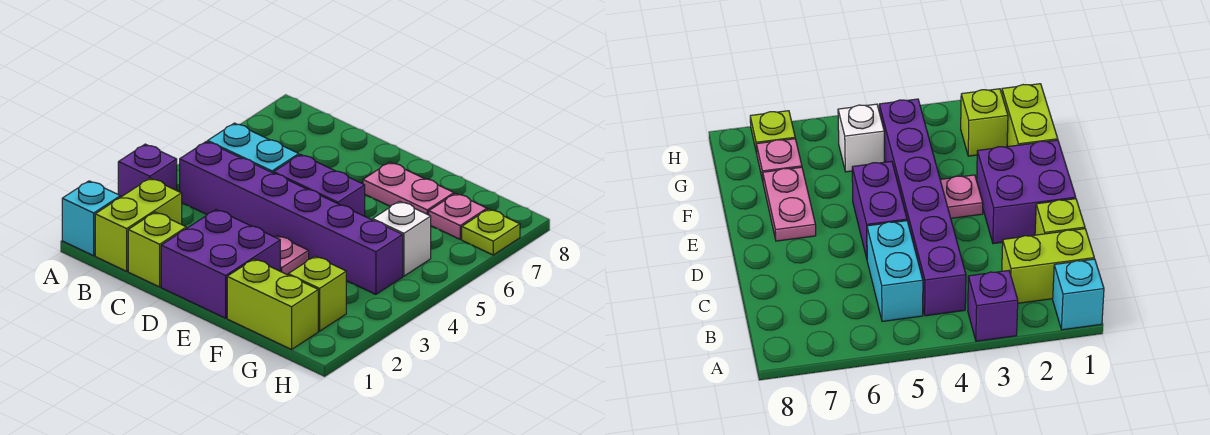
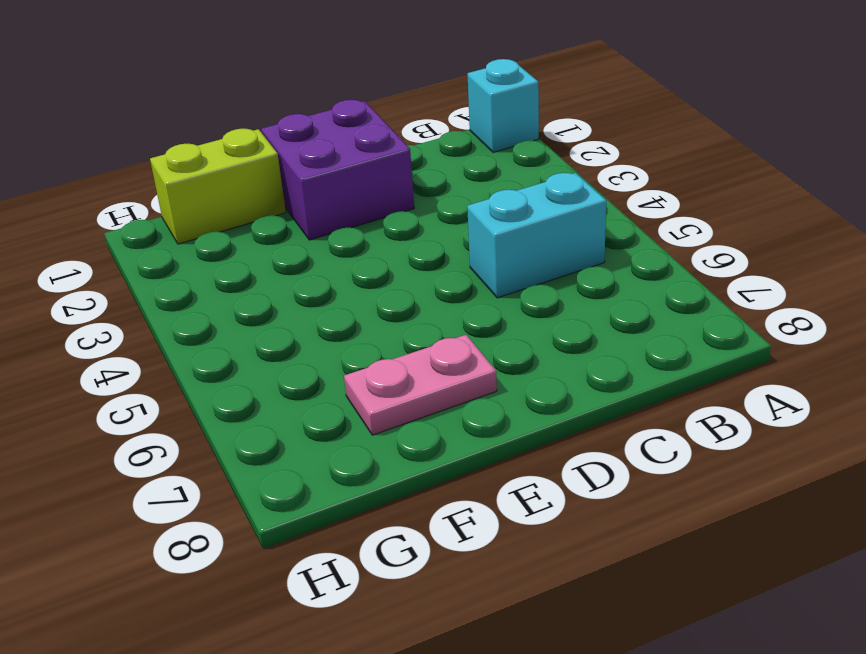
none -> purple 1x1 brick [118,144,177,197]
none -> lime 1x2 brick [95,178,182,271]
none -> purple 1x6 brick [180,141,403,294]

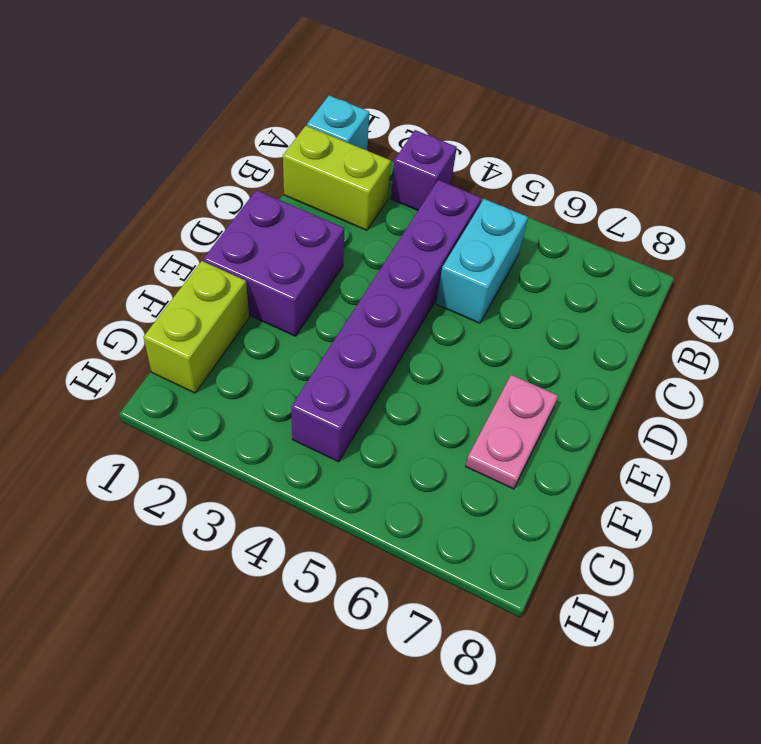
none -> lime 1x1 brick [128,212,186,287]
none -> purple 1x2 brick [274,154,365,216]
none -> pink 1x1 plate [276,236,309,275]

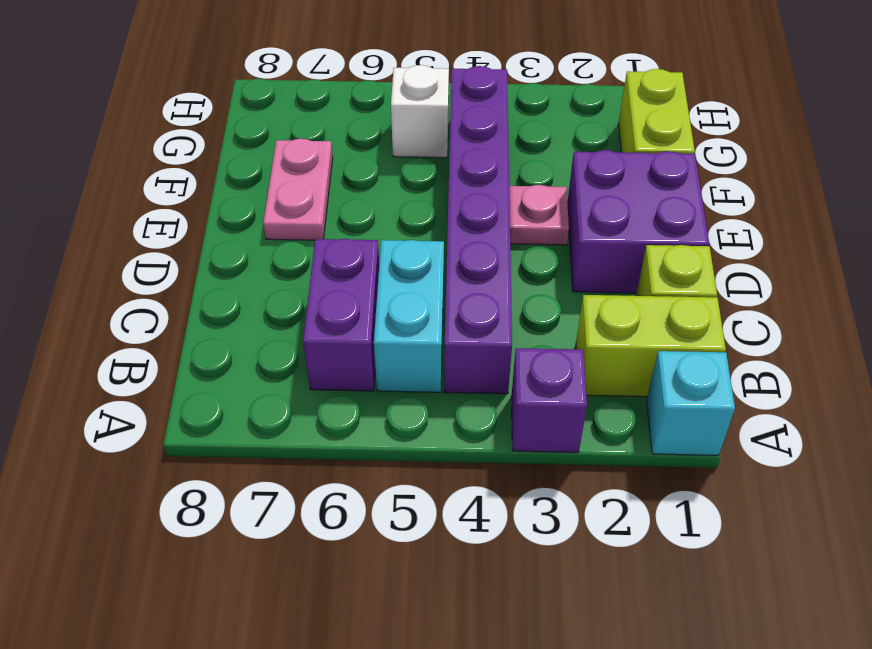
purple 1x2 brick [303,239,379,391] -> purple 1x2 brick moved to [274,154,365,216]
none -> lime 1x1 brick [288,256,346,331]
none -> pink 1x1 plate [429,193,487,239]
none -> lime 1x1 plate [462,209,520,255]

